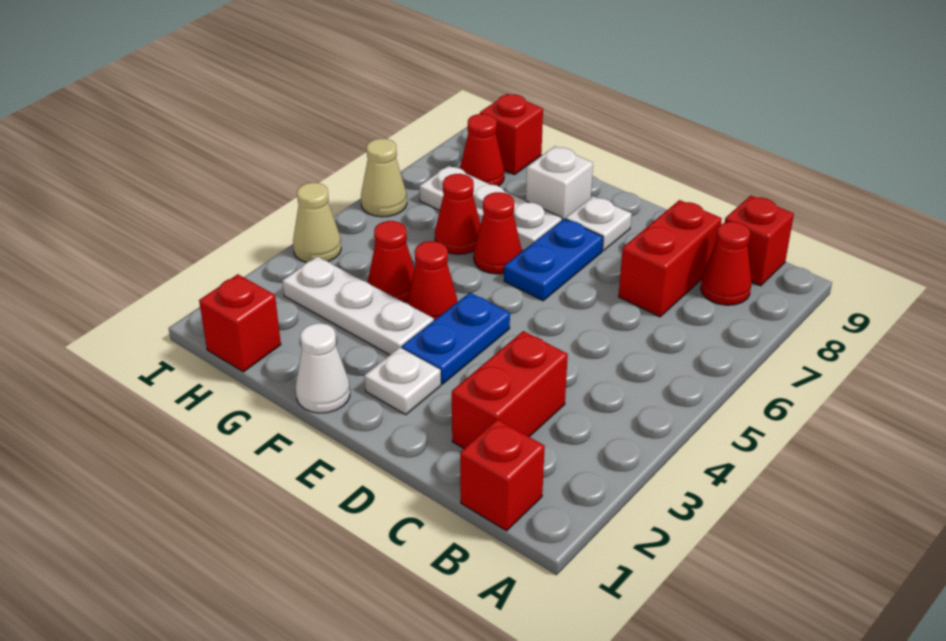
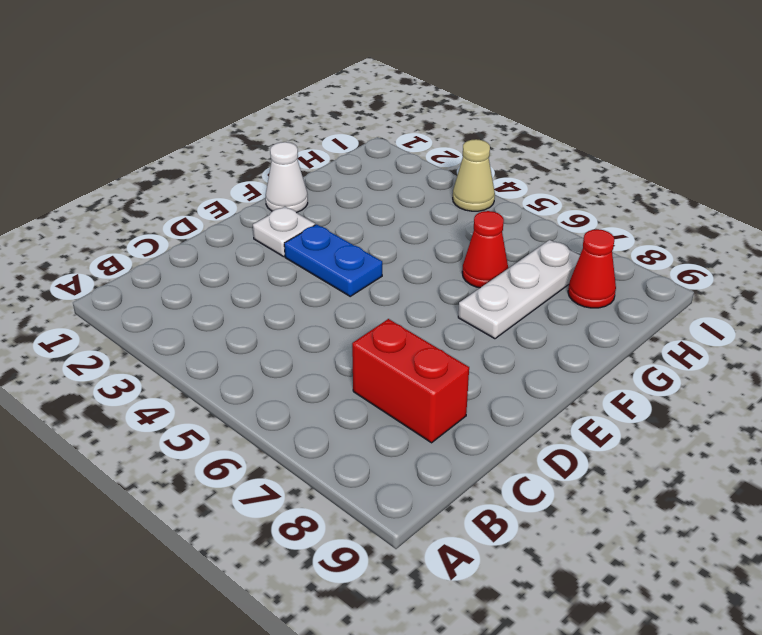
none -> red 1x1 brick [460,419,545,531]
none -> red 1x1 cone [701,222,751,305]
none -> red 1x1 brick [725,196,794,286]

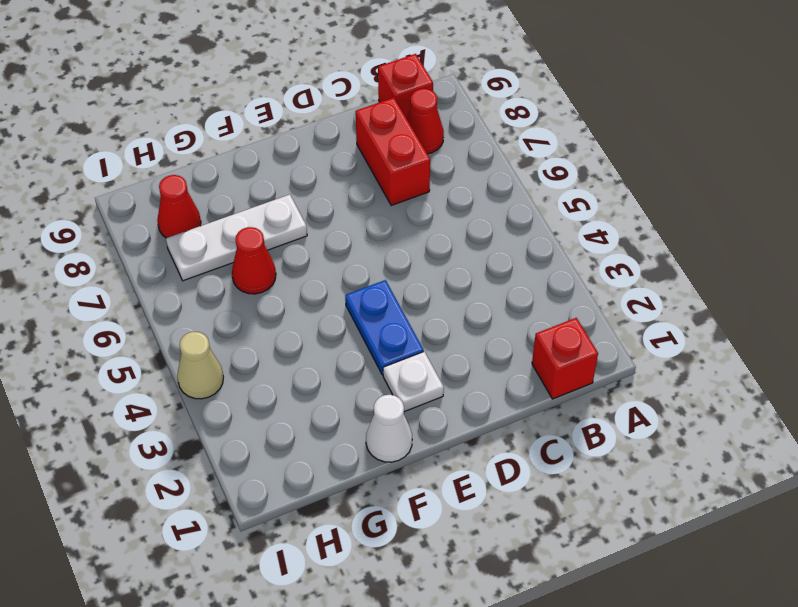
none -> red 1x2 brick [452,331,568,448]
none -> blue 1x2 plate [504,219,603,301]
none -> white 1x1 plate [565,196,632,251]

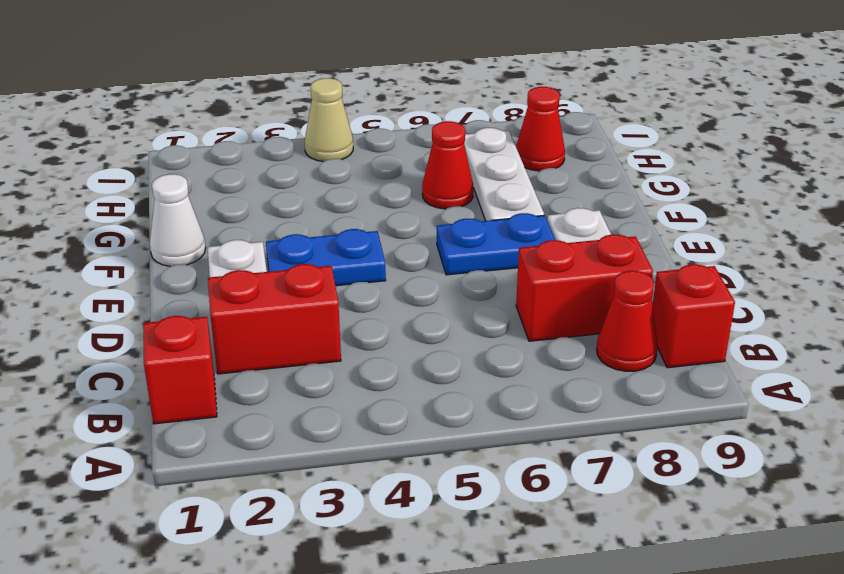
none -> white 1x3 plate [282,257,434,355]
none -> red 1x1 cone [407,241,458,320]
none -> red 1x1 cone [474,192,522,274]

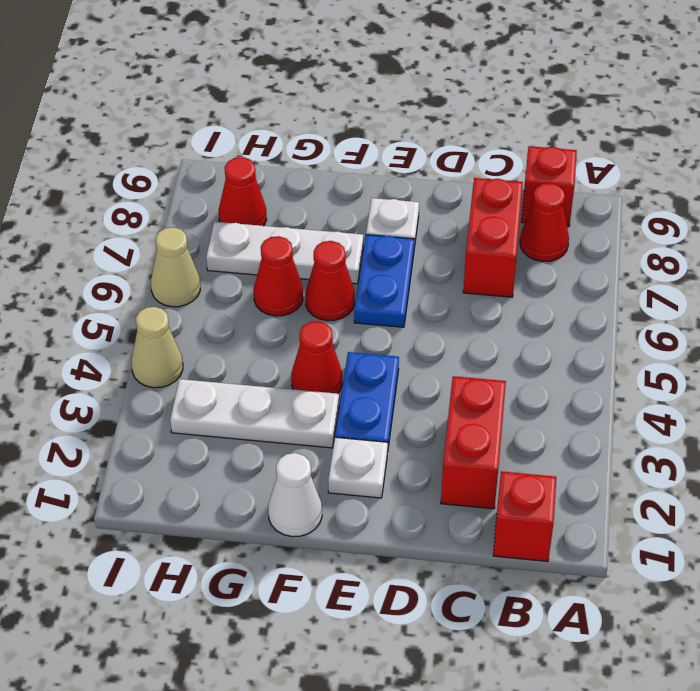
none -> white 1x1 brick [526,146,593,220]
none -> red 1x1 cone [368,221,415,302]
none -> red 1x1 brick [199,274,281,372]

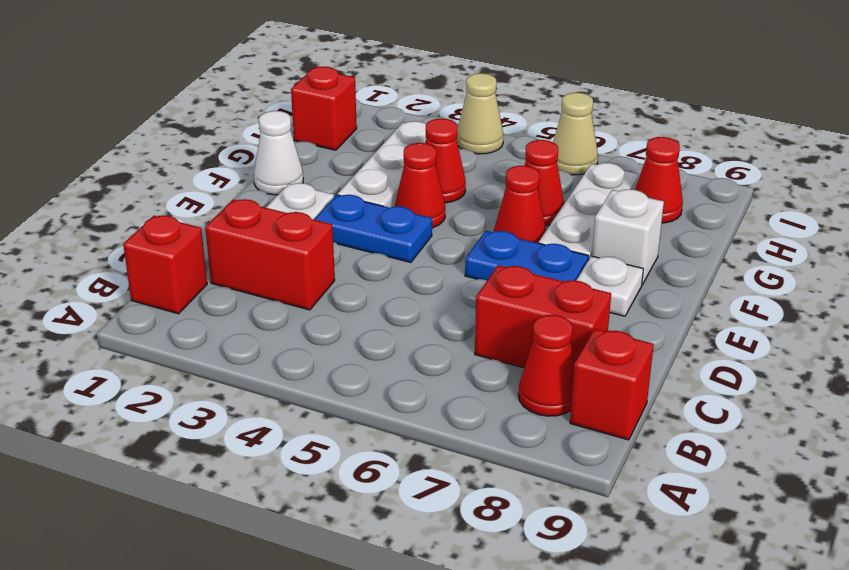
none -> red 1x1 brick [480,94,543,175]

